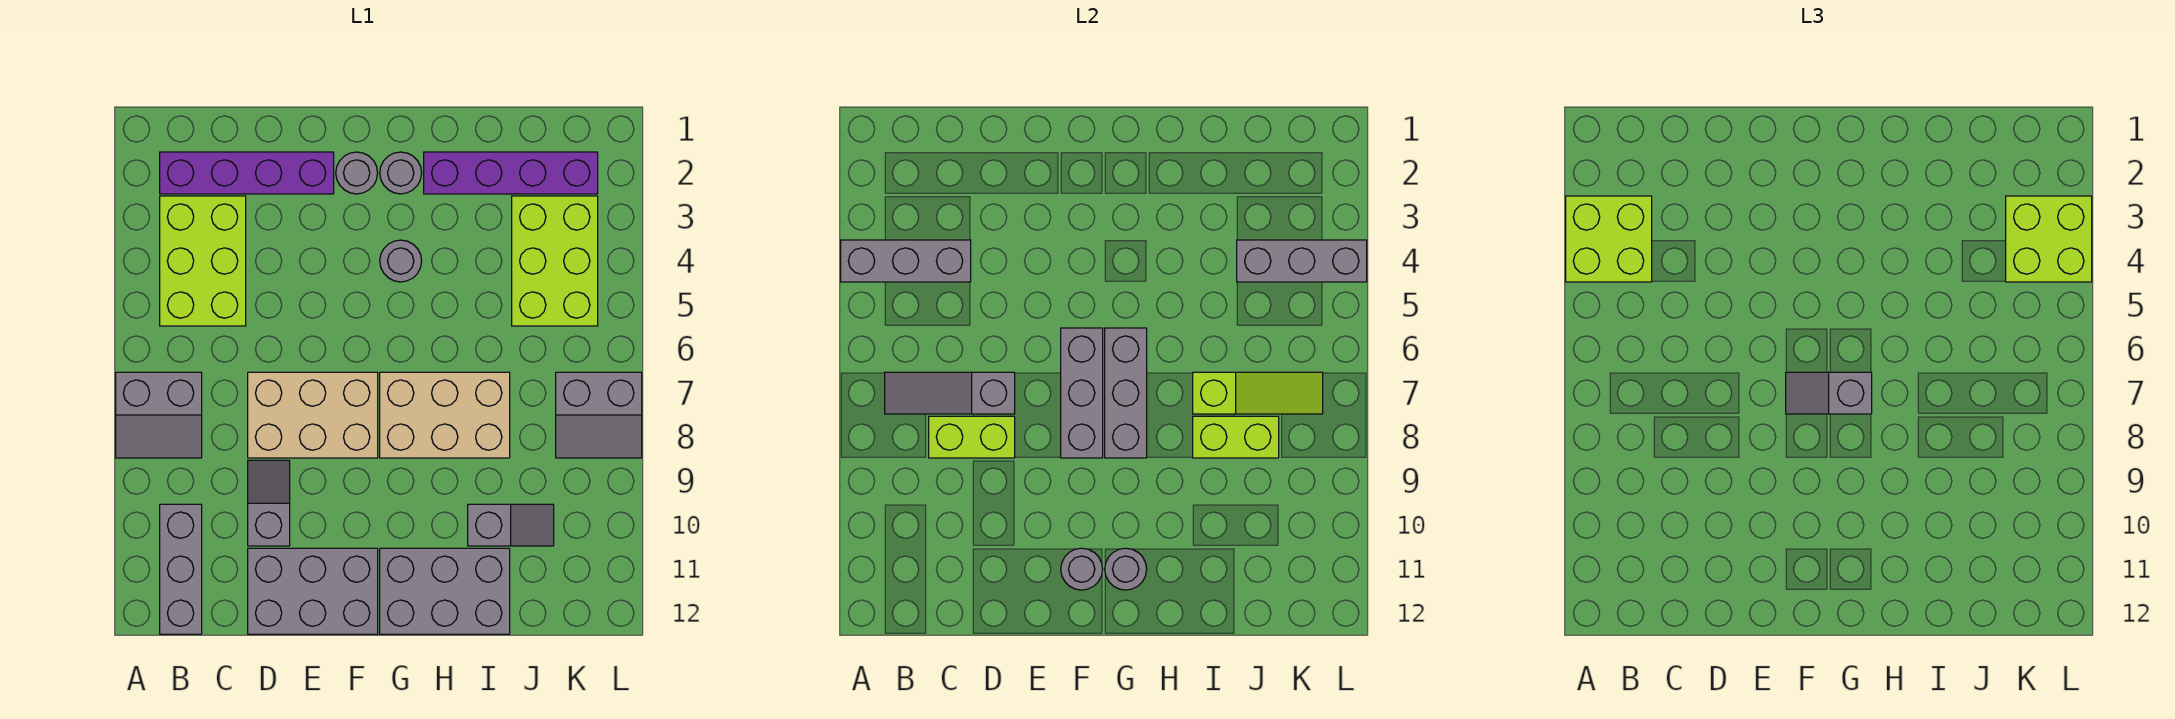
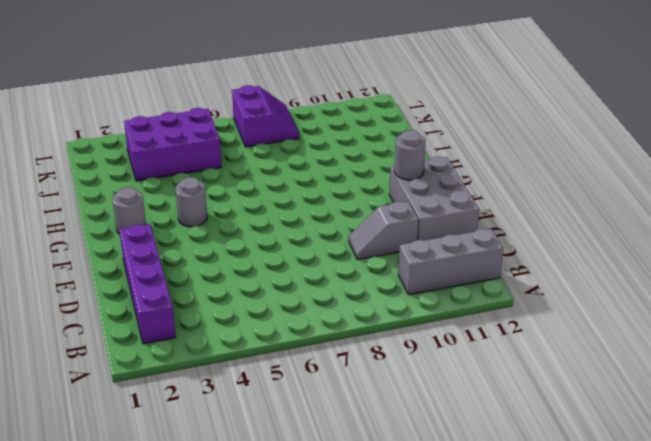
purple 2x3 brick [124,108,222,181] -> lime 2x3 brick [512,196,598,326]
purple 2x2 slope [232,85,299,147] -> grey 2x2 slope [556,372,642,458]
none -> grey 2x2 slope [116,372,202,458]
none -> lime 2x3 brick [160,196,246,326]
none -> tan 2x3 brick [248,372,378,458]

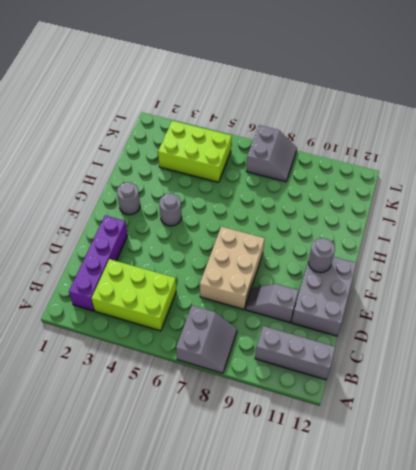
none -> grey 1x1 round brick [336,152,378,194]
none -> tan 2x3 brick [380,372,510,458]
none -> grey 2x3 brick [380,548,510,634]

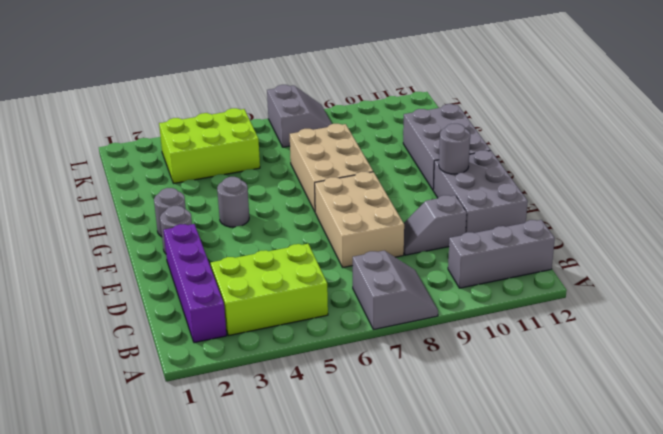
none -> purple 1x4 brick [424,152,598,194]
none -> grey 1x2 slope [468,504,554,546]
none -> grey 1x3 brick [841,240,971,282]

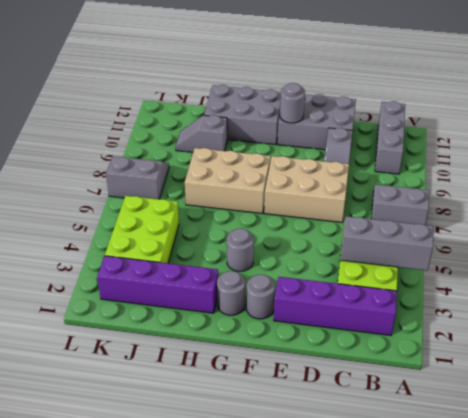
none -> grey 1x3 slope [885,372,1015,414]
none -> lime 1x2 brick [929,416,1015,458]
none -> grey 1x3 brick [1061,328,1103,458]

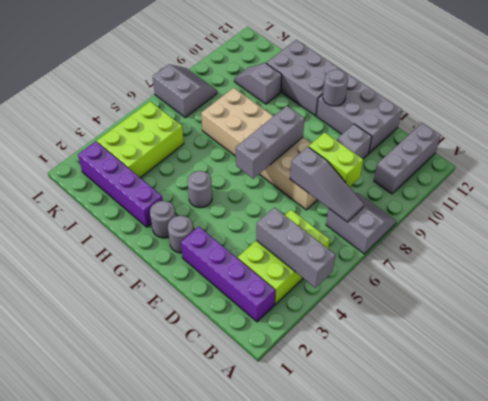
none -> grey 1x3 brick [1105,328,1147,458]
none -> grey 1x1 round brick [1105,548,1147,590]
none -> lime 1x3 slope [1193,372,1323,414]

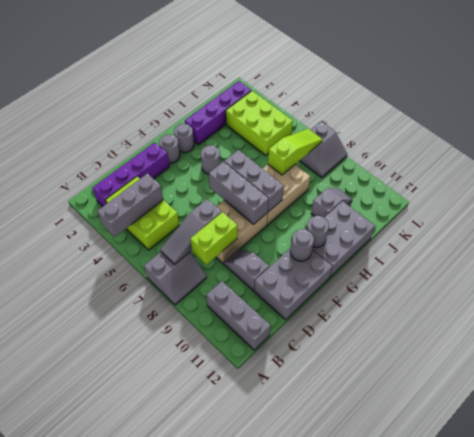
none -> lime 1x2 brick [1193,416,1279,458]
none -> grey 1x3 brick [1237,240,1367,282]
none -> lime 2x2 brick [1566,196,1652,282]

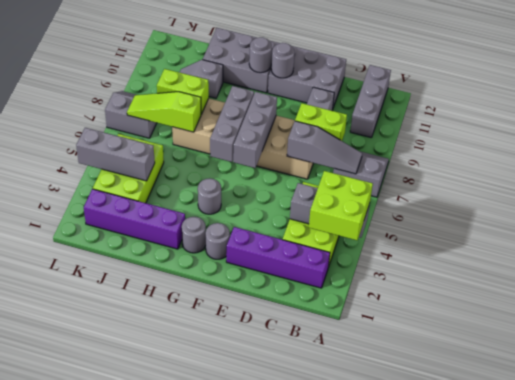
none -> grey 1x2 slope [1786,372,1872,414]
none -> lime 2x2 brick [2006,196,2092,282]

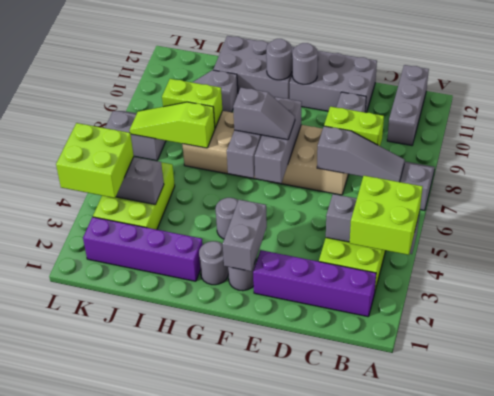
grey 1x2 brick [223,200,267,271] -> none

